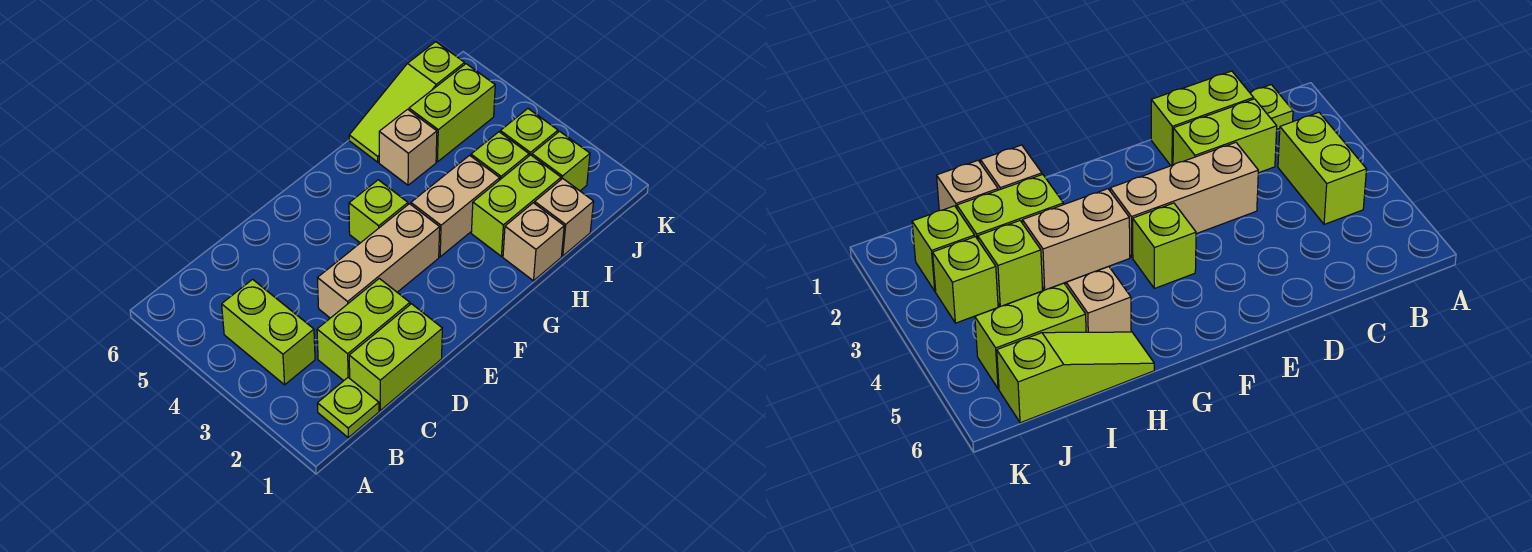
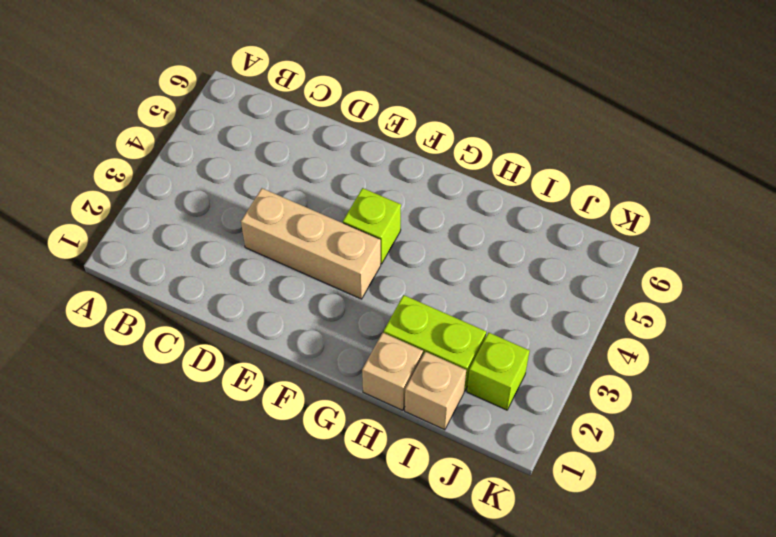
none -> lime 1x1 plate [317,378,379,438]
none -> lime 1x2 brick [222,279,315,385]
none -> lime 1x2 brick [349,304,442,410]

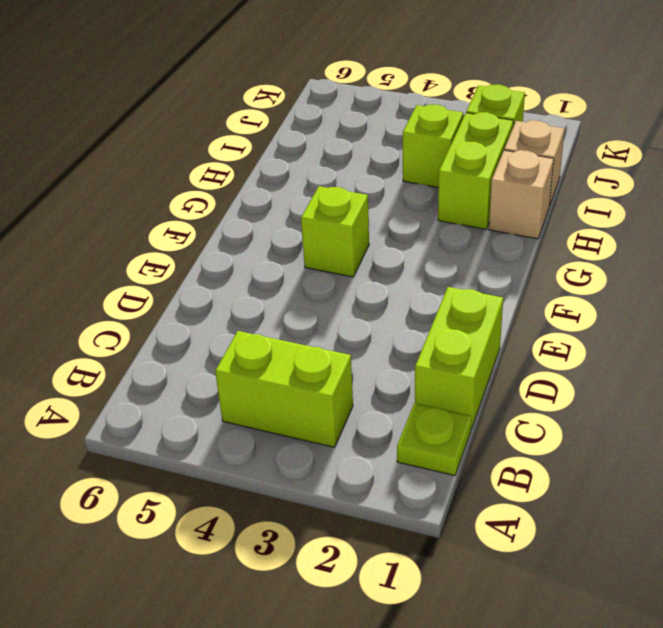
none -> lime 1x2 brick [317,278,410,381]
none -> tan 1x3 brick [317,204,440,318]
none -> tan 1x2 brick [411,155,500,257]

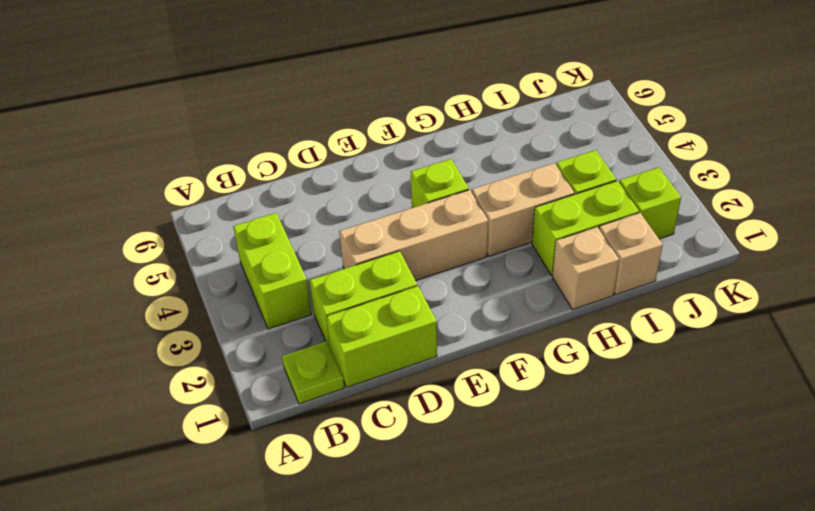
none -> tan 1x1 brick [379,109,437,185]
none -> lime 1x3 slope [349,42,465,162]
none -> lime 1x2 brick [409,64,495,162]

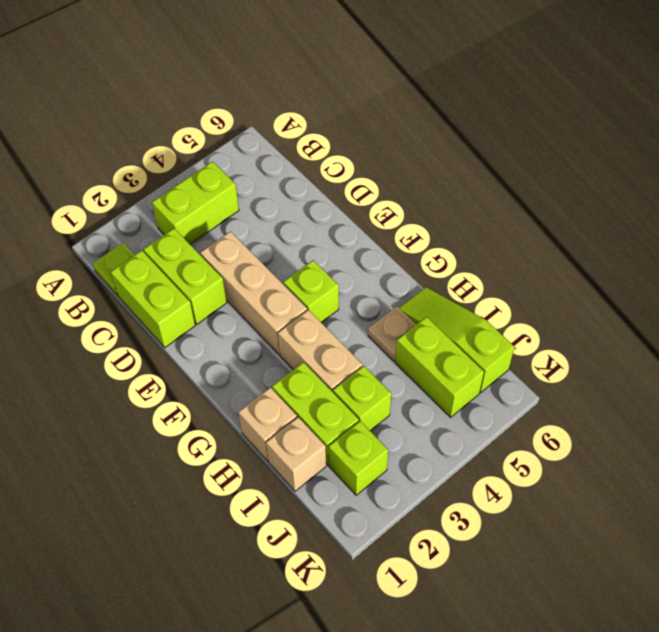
tan 1x1 plate [368,307,416,361] -> tan 1x1 brick [379,109,437,185]
none -> lime 1x1 brick [500,109,558,156]

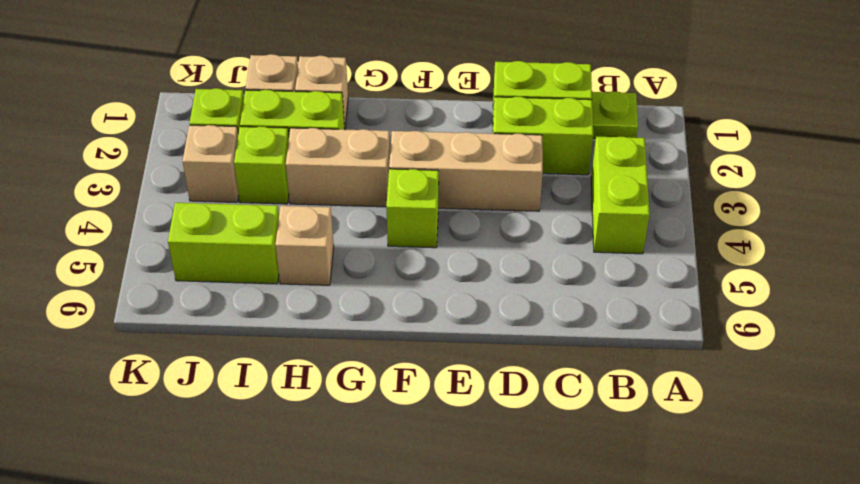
tan 1x1 brick [183,125,239,202] -> lime 1x1 brick [500,109,558,156]
none -> lime 1x3 slope [349,42,465,162]

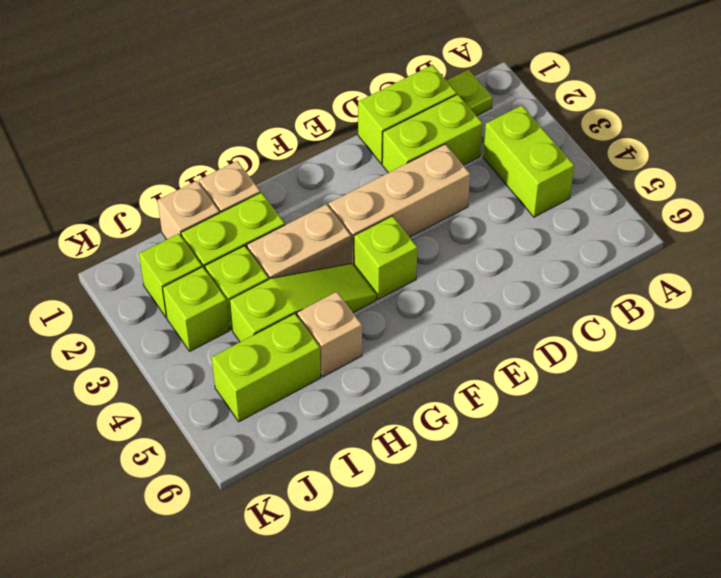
lime 1x3 slope [230,263,377,342] -> lime 1x3 slope moved to [349,42,465,162]

